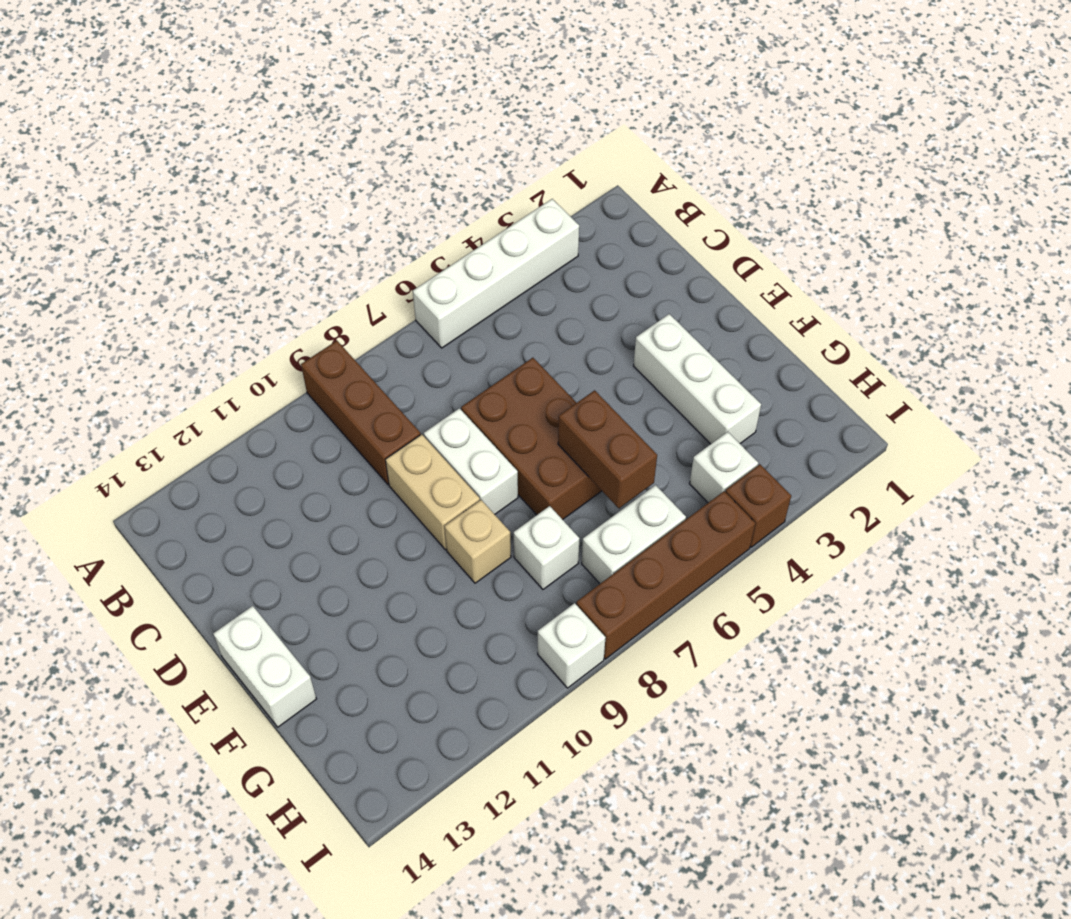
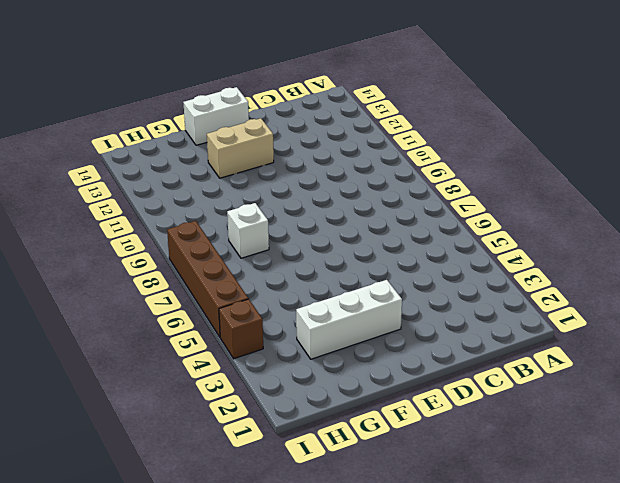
tan 1x2 brick [207,118,274,178] -> tan 1x2 brick moved to [385,434,480,550]
none -> white 1x4 brick [413,199,579,348]
none -> brown 1x3 brick [301,341,421,484]
none -> brown 2x3 brick [461,358,602,520]

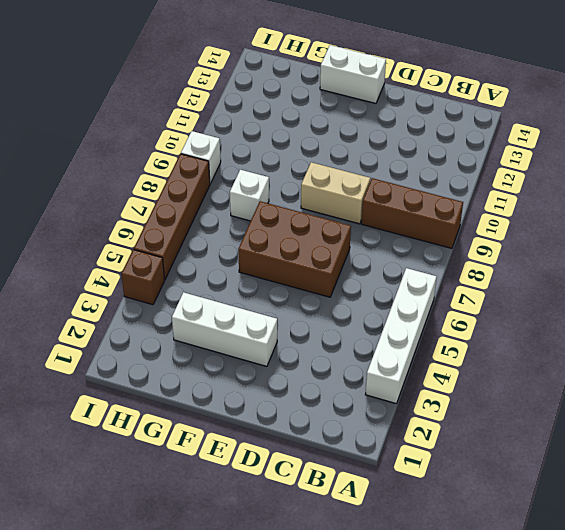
none -> white 1x2 brick [424,408,518,514]
none -> tan 1x1 brick [445,500,511,583]
none -> white 1x1 brick [690,432,758,503]

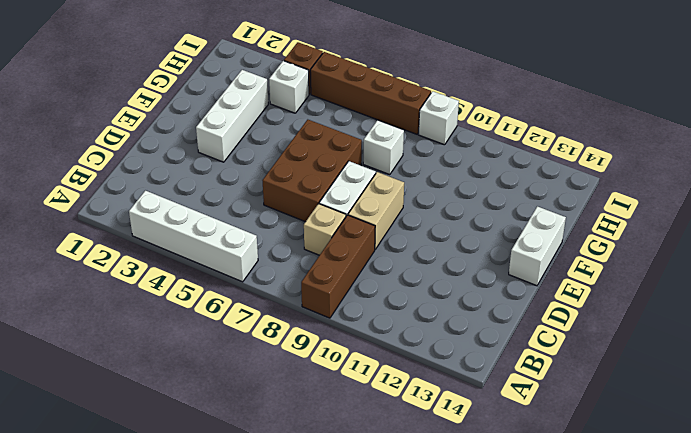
tan 1x1 brick [304,204,346,255] -> tan 1x1 brick moved to [445,500,511,583]
none -> white 1x2 brick [582,485,686,584]
none -> brown 1x2 brick [558,390,657,508]

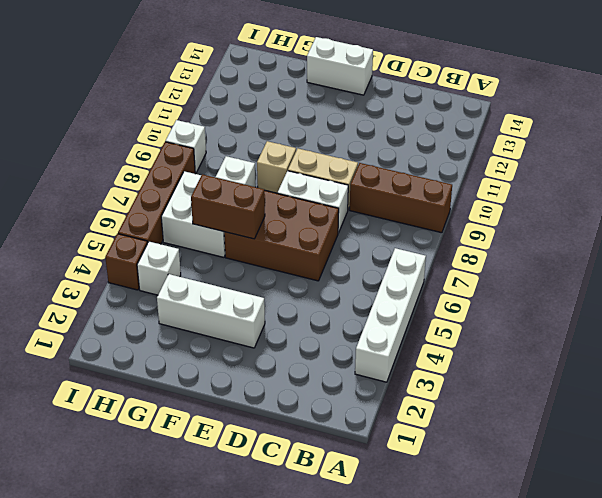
white 2x2 brick [161,171,225,257] -> white 1x2 brick [582,485,686,584]

